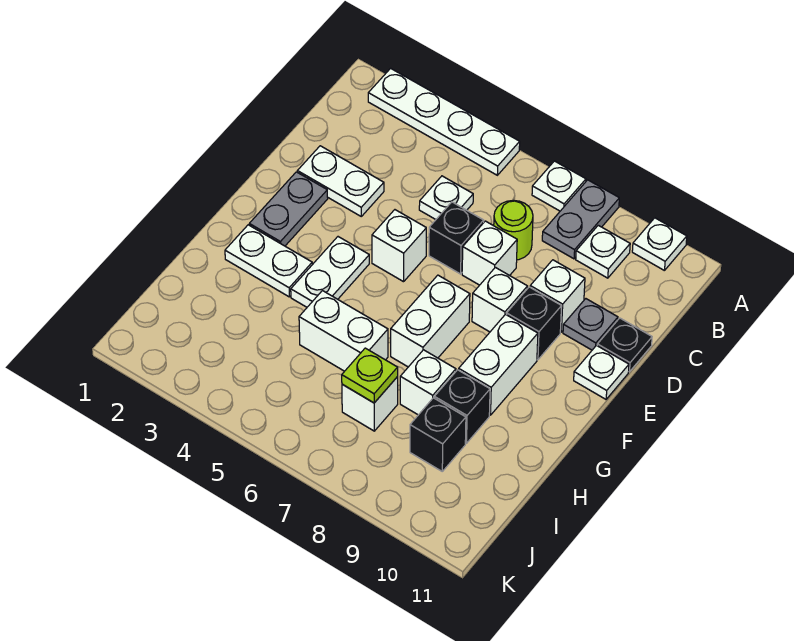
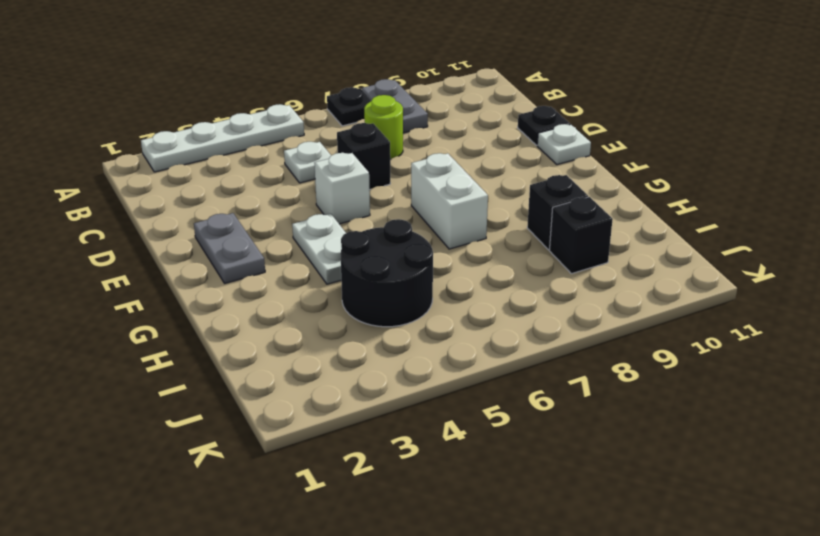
black 1x1 plate [327,87,371,126] -> white 1x1 plate [532,161,586,211]
black 2x2 round brick [340,219,433,327] -> white 1x2 brick [299,291,388,371]
none -> white 1x1 plate [632,218,687,271]
none -> white 1x1 plate [576,225,630,278]
none -> white 1x2 plate [297,146,384,216]

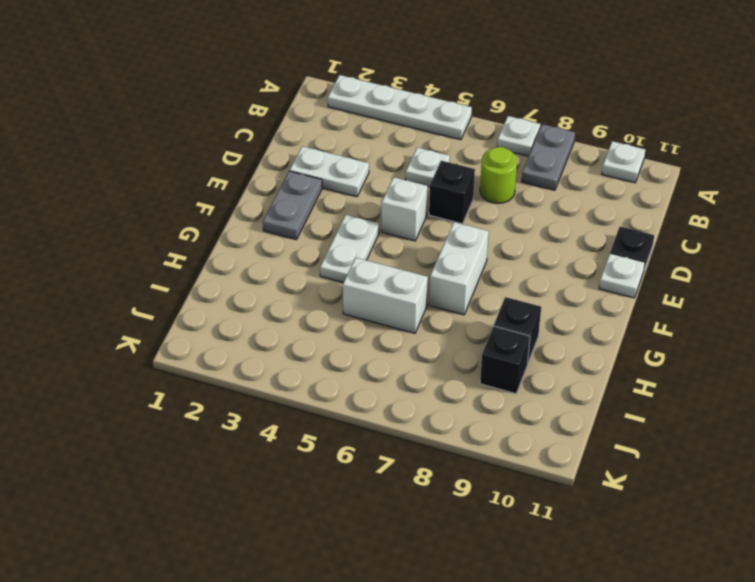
none -> white 1x1 plate [576,225,630,278]
none -> white 1x1 brick [462,221,517,285]
none -> white 1x1 brick [530,260,585,332]

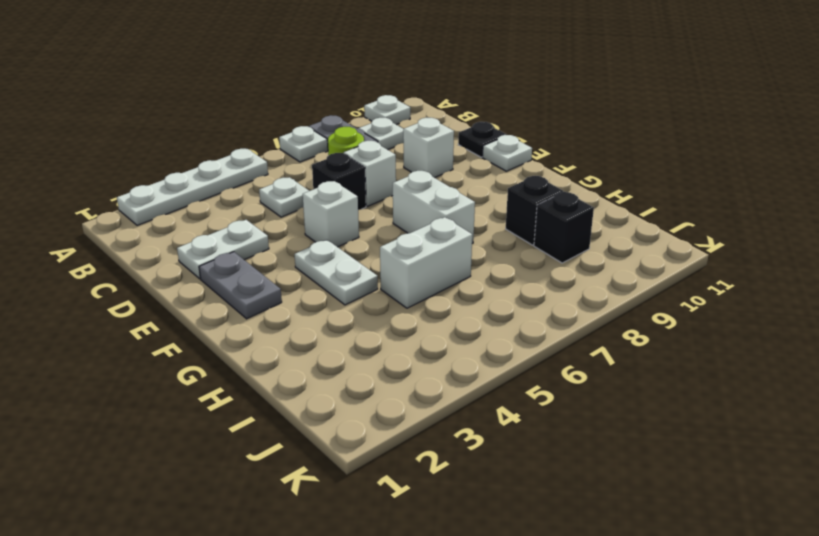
none -> grey 1x1 plate [563,299,618,350]
none -> white 1x1 brick [472,267,527,332]
none -> black 1x1 brick [507,287,562,360]

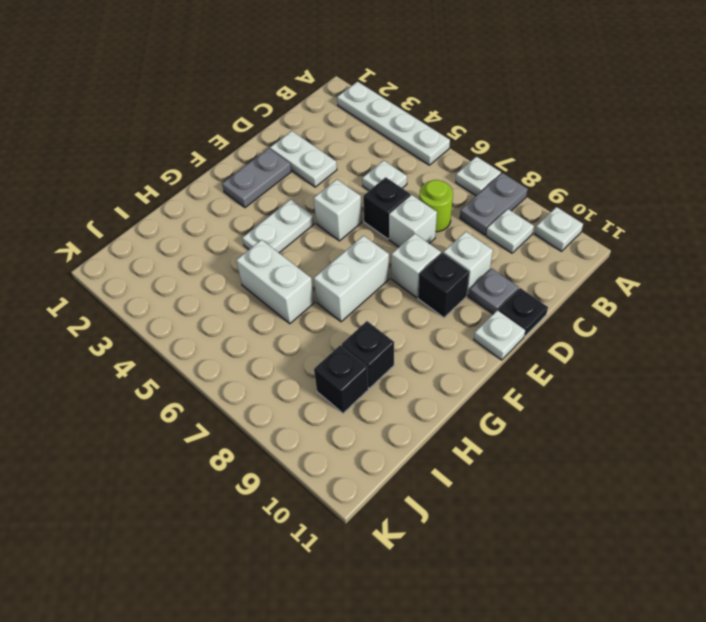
none -> white 1x2 brick [459,314,538,415]
none -> white 1x2 plate [225,225,312,297]
none -> white 1x1 brick [400,350,456,415]

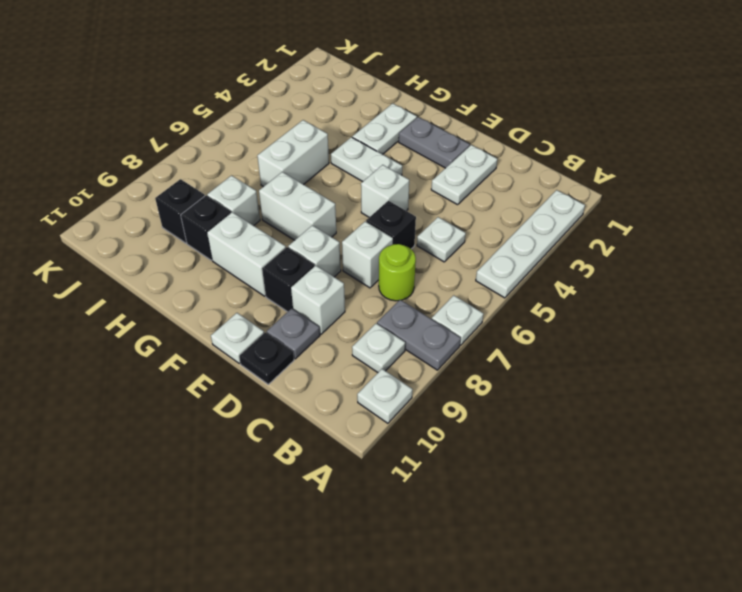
none -> white 1x1 brick [342,377,398,431]
none -> lime 1x1 plate [342,348,398,403]

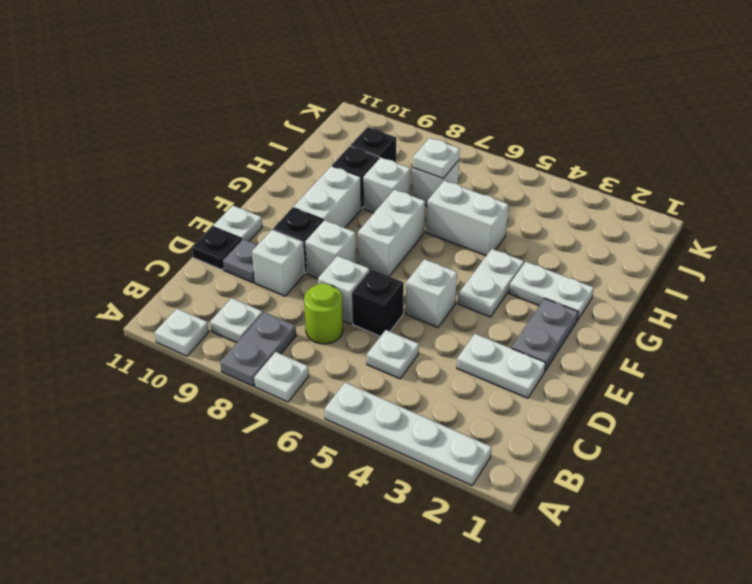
white 1x1 plate [413,138,460,178] -> lime 1x1 plate [342,348,398,403]

